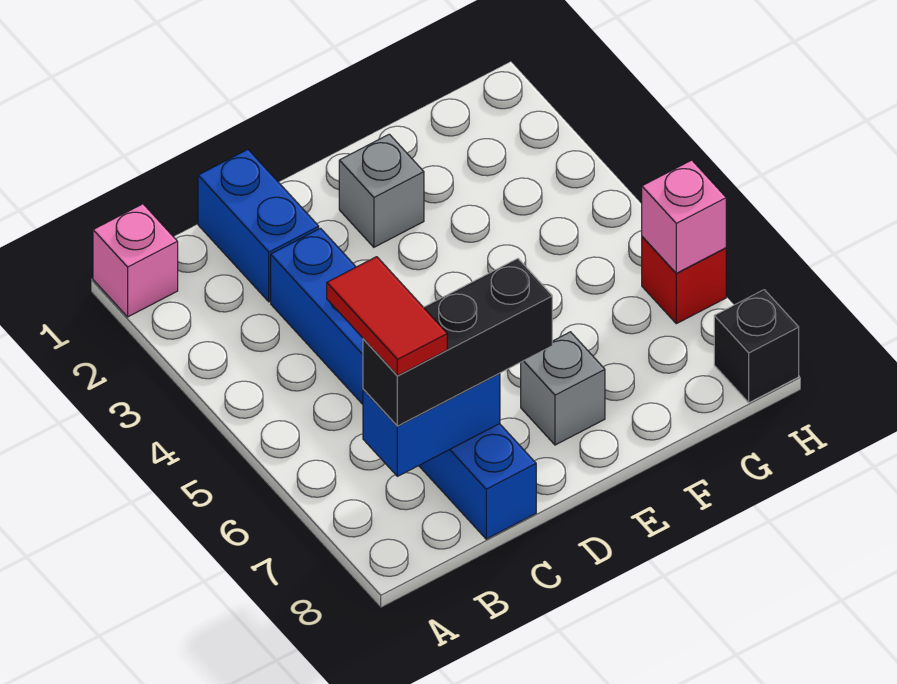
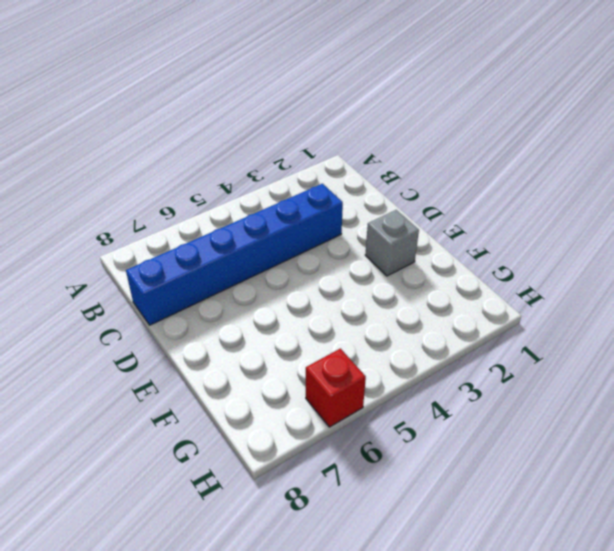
none -> pink 1x1 brick [93,204,178,317]
none -> blue 1x2 brick [198,149,319,302]

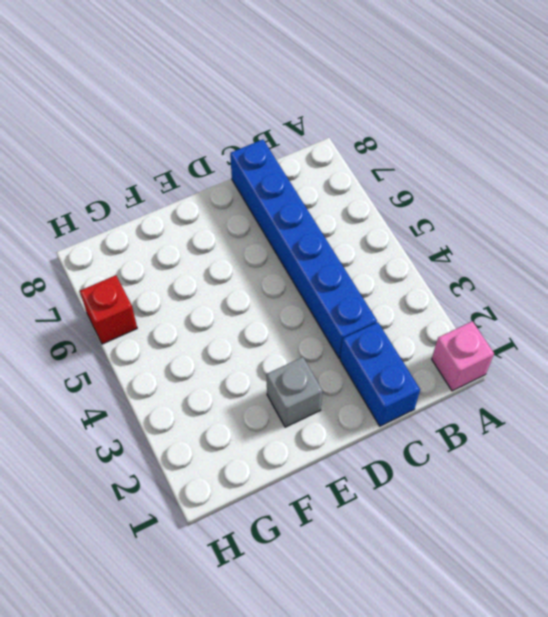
none -> grey 1x1 brick [521,332,605,445]
none -> black 1x1 brick [714,290,799,403]

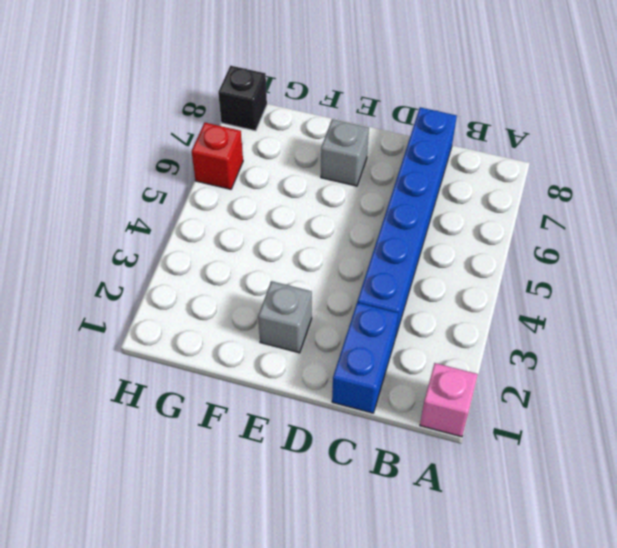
none -> blue 1x2 brick [363,373,500,476]
none -> pink 1x1 brick [642,160,726,273]

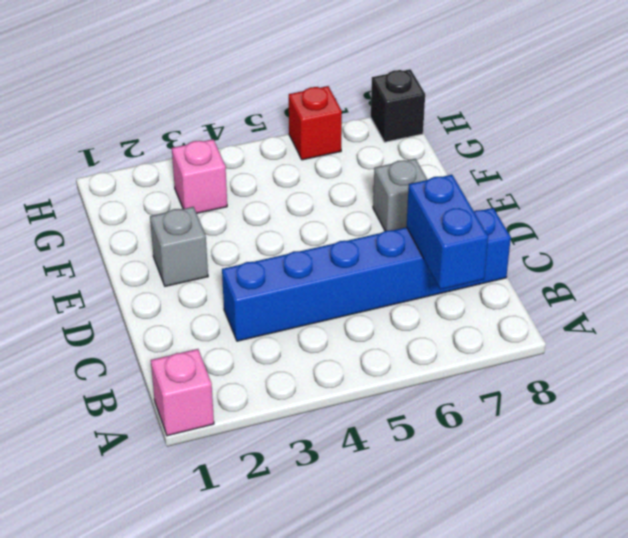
pink 1x1 brick [172,139,227,213] -> pink 1x1 brick moved to [642,160,726,273]
none -> blue 1x2 brick [198,149,319,302]
none -> black 1x3 brick [363,259,552,426]

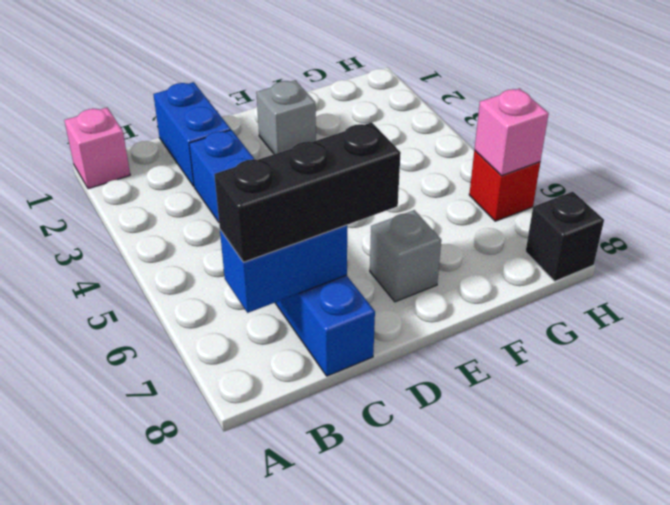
none -> red 1x2 tile [327,257,447,376]

